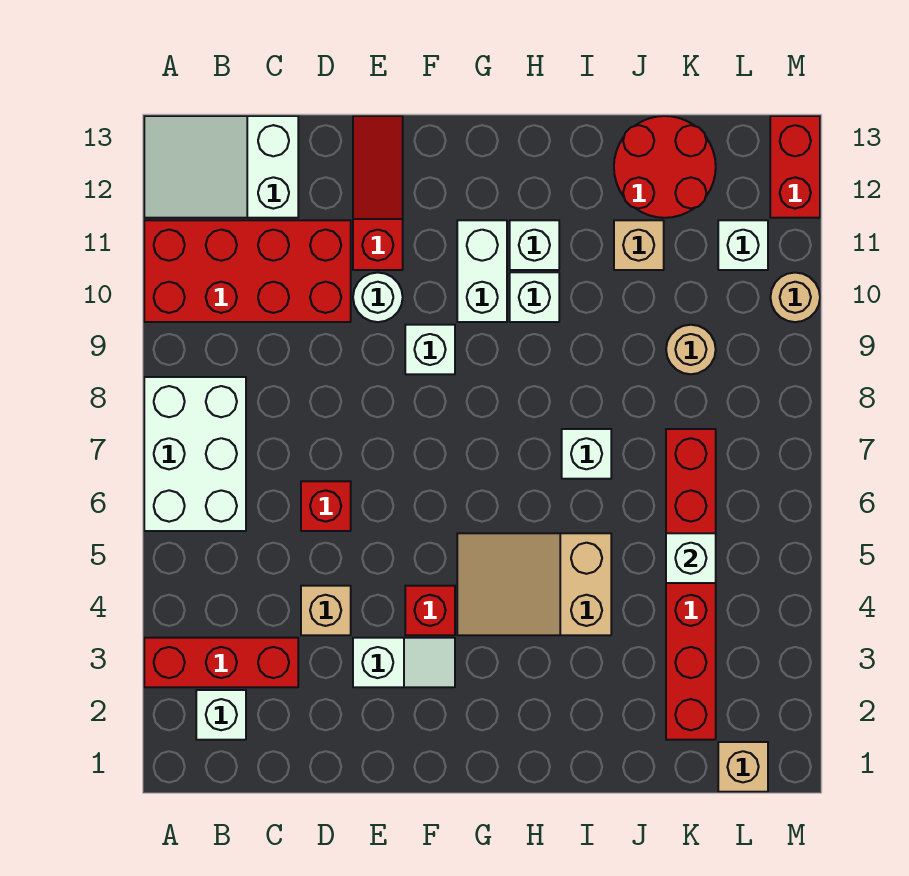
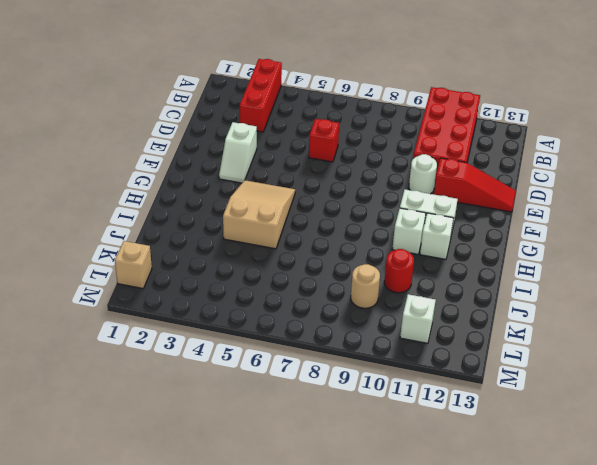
red 1x1 round brick [384,249,414,293] -> none
none -> white 2x3 brick [144,377,246,531]
none -> white 2x3 slope [144,116,298,218]
none -> white 1x1 brick [196,690,246,740]

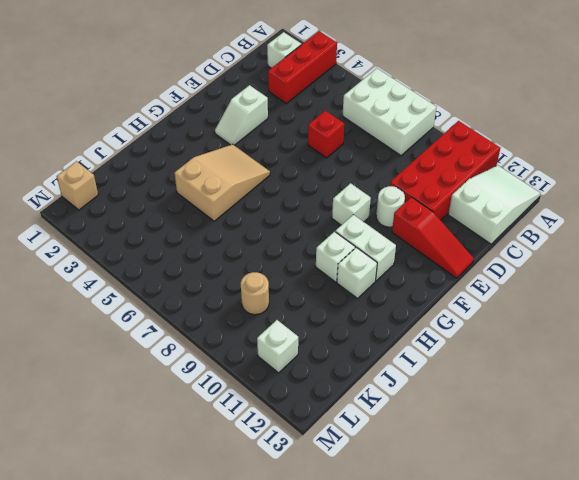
none -> tan 1x1 brick [301,586,351,635]
none -> red 1x1 brick [405,586,455,635]
none -> white 1x1 brick [562,429,611,479]

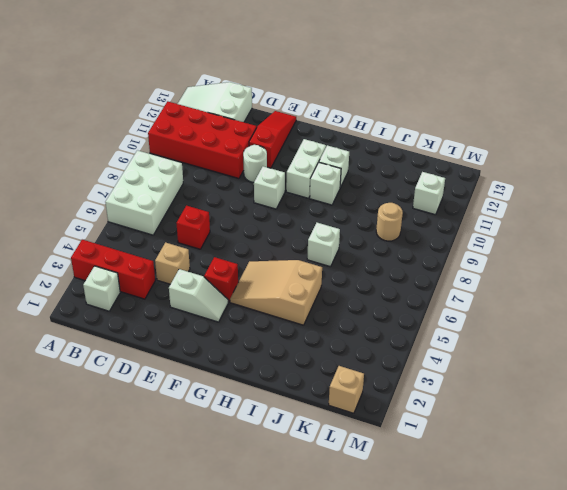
none -> tan 1x1 brick [614,220,664,270]
none -> red 2x2 round brick [614,116,716,218]
none -> red 1x6 brick [666,429,716,740]

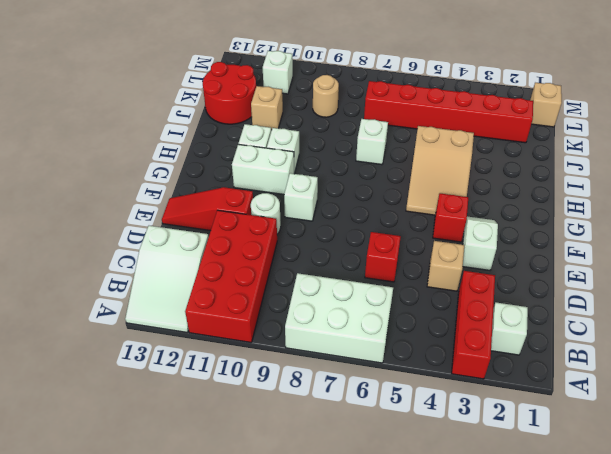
none -> tan 1x1 round brick [770,273,820,322]
none -> red 1x2 brick [770,116,820,218]
none -> white 1x1 brick [666,533,716,583]

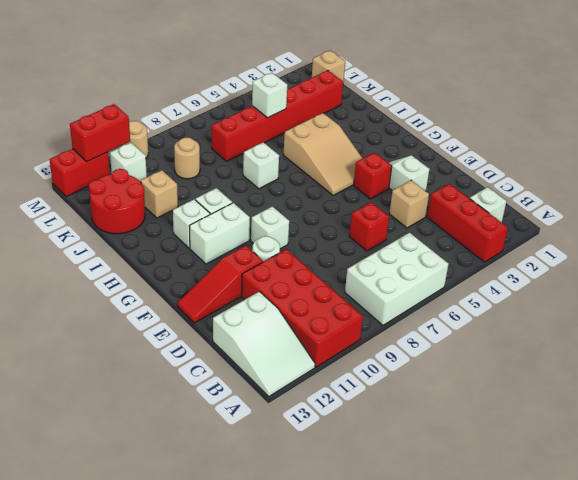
red 1x2 brick [70,104,130,162] -> none

